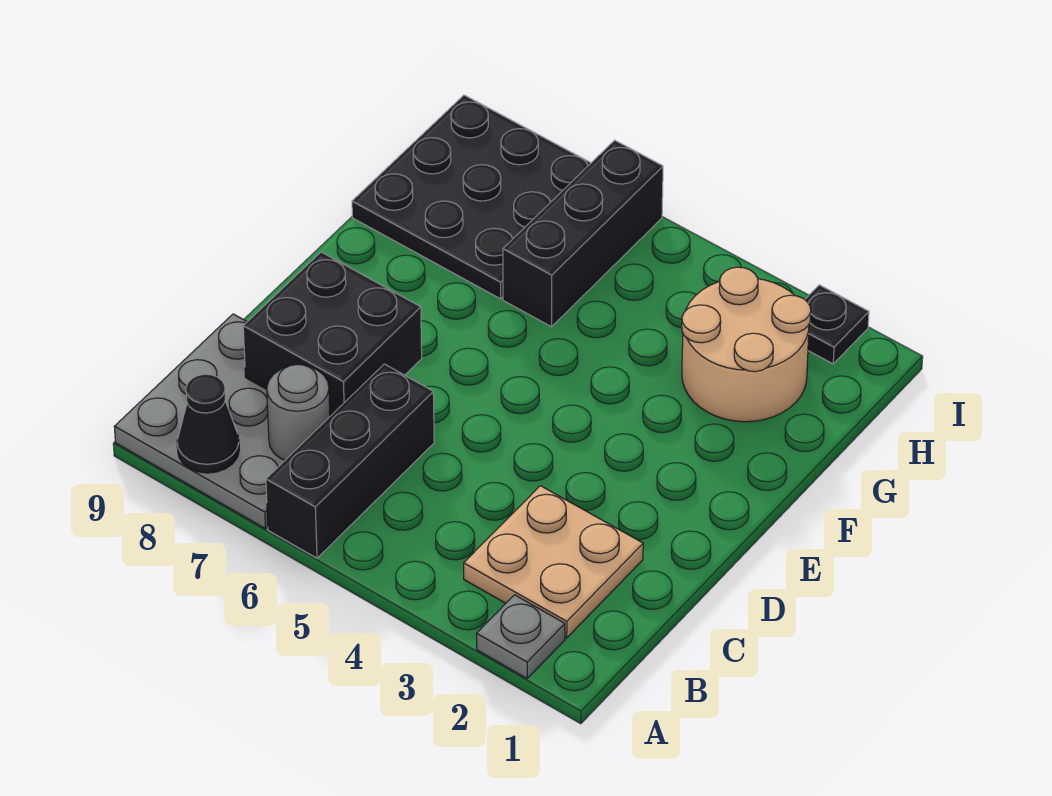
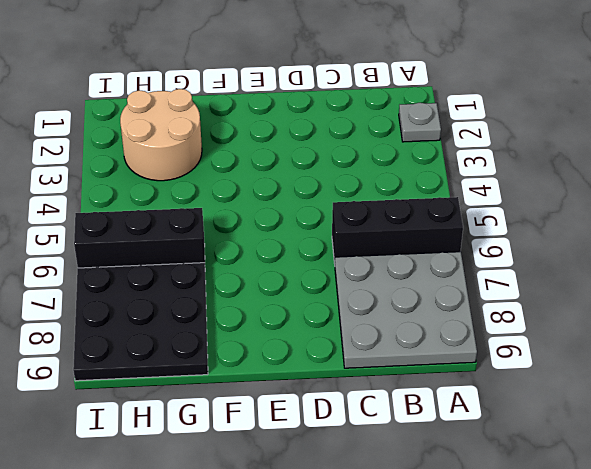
none -> tan 2x2 plate [464,486,643,638]
none -> black 1x1 plate [805,285,869,364]

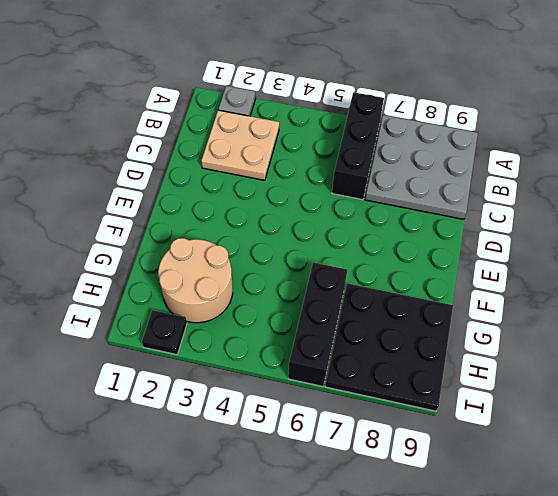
none -> black 1x1 cone [177,374,239,473]
none -> grey 1x1 round brick [267,365,330,460]

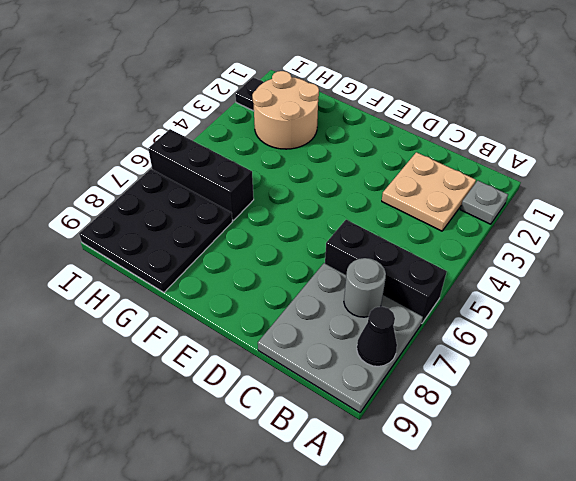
none -> black 2x2 brick [243,252,422,416]

